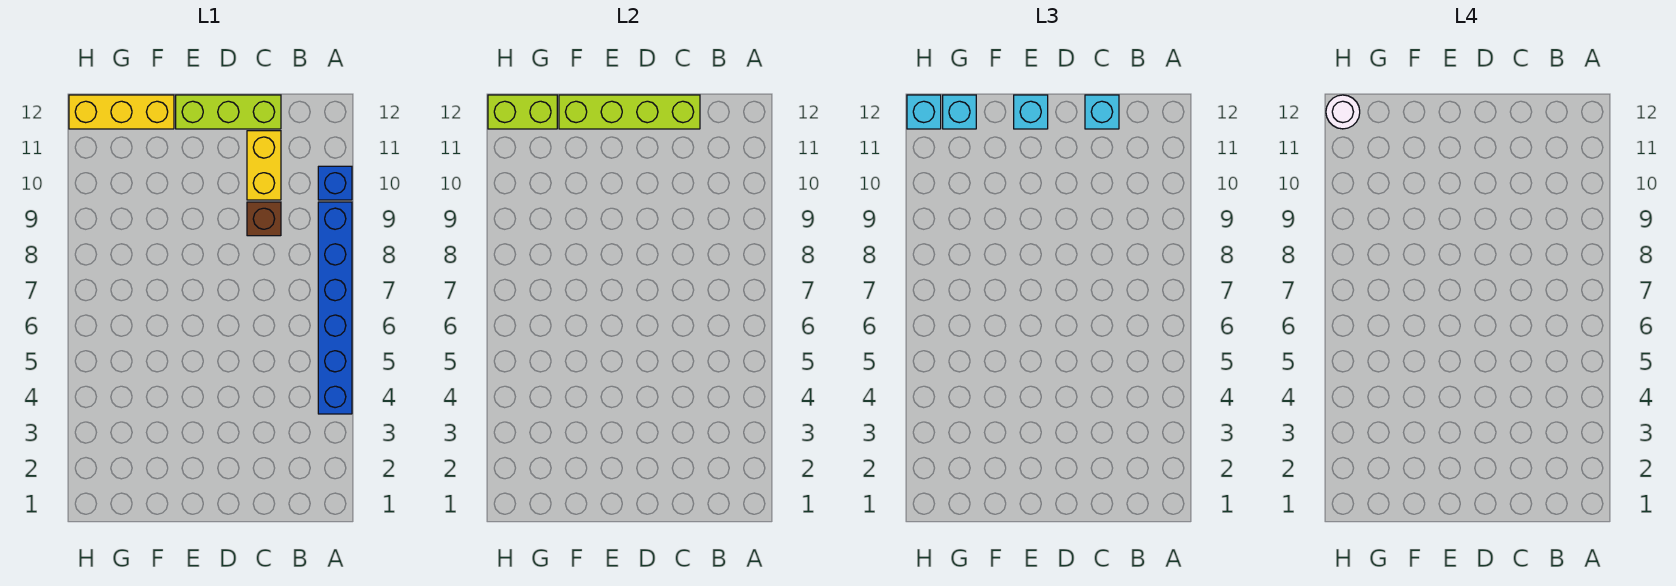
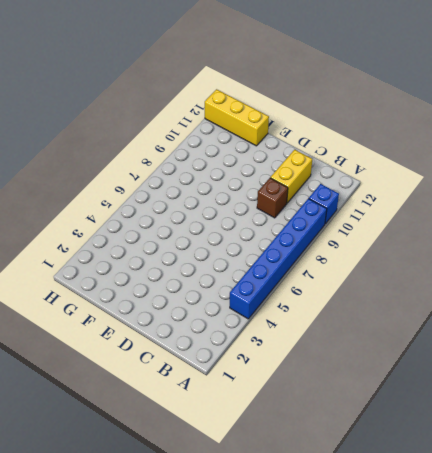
none -> lime 1x3 brick [176,95,281,129]
none -> lime 1x4 brick [559,95,700,129]
none -> lime 1x2 brick [488,95,557,129]

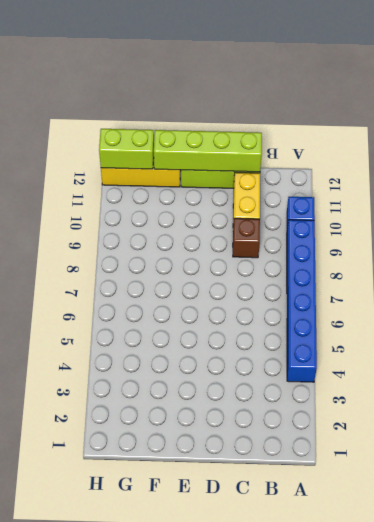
none -> cyan 1x1 brick [1085,95,1119,129]
none -> cyan 1x1 brick [1014,95,1048,129]
none -> cyan 1x1 brick [943,95,976,129]

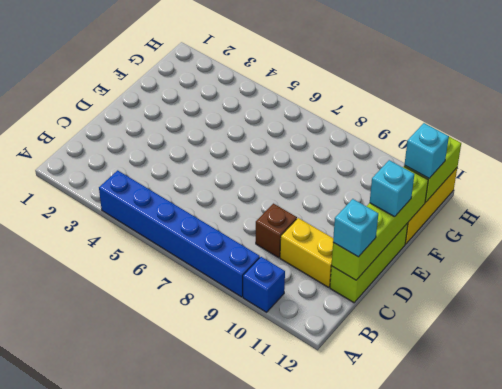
none -> cyan 1x1 brick [907,95,941,129]
none -> white 1x1 round brick [1326,95,1360,129]

